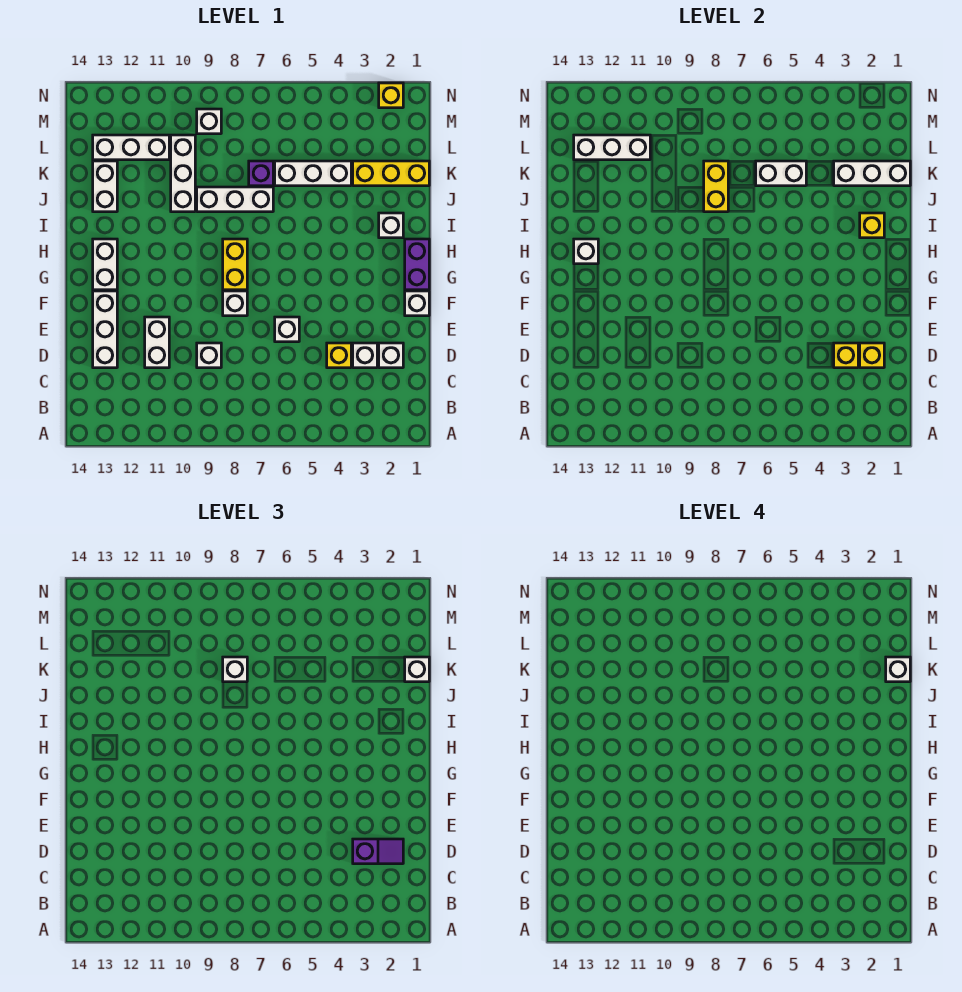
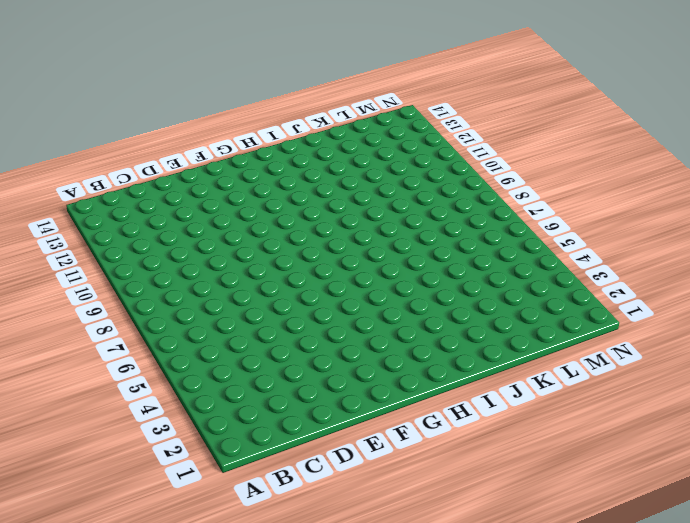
none -> white 1x1 brick [379,343,403,368]
none -> white 1x1 brick [353,343,377,368]
none -> yellow 1x1 brick [327,343,351,368]
none -> white 1x1 brick [197,343,221,368]

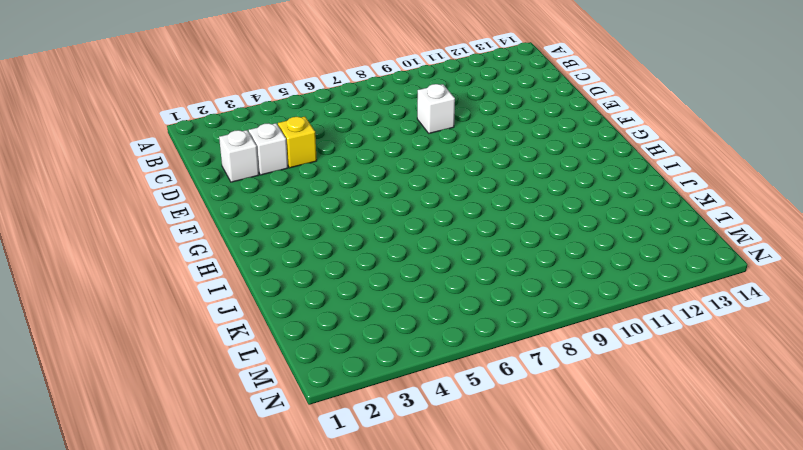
none -> white 1x2 brick [145,317,169,368]
none -> white 1x3 brick [93,291,117,368]
none -> white 1x1 brick [275,317,299,342]
none -> white 1x1 brick [405,291,429,316]

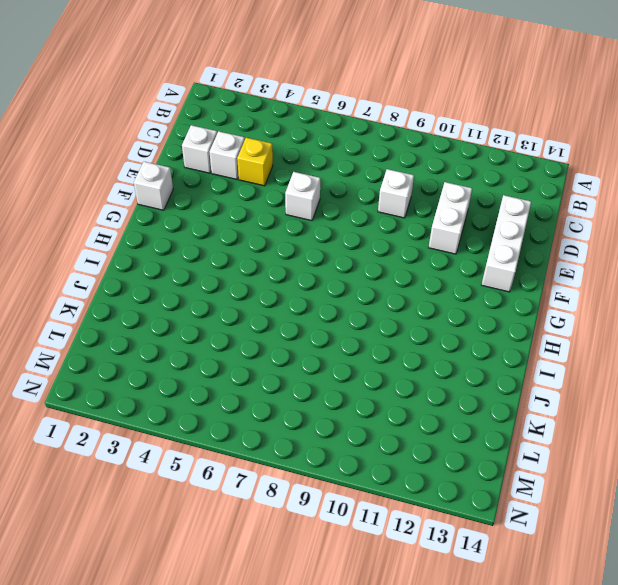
none -> white 1x1 brick [223,291,247,316]
none -> purple 1x2 brick [405,239,429,290]
none -> yellow 1x2 brick [223,239,247,290]
none -> white 1x2 brick [93,239,117,290]

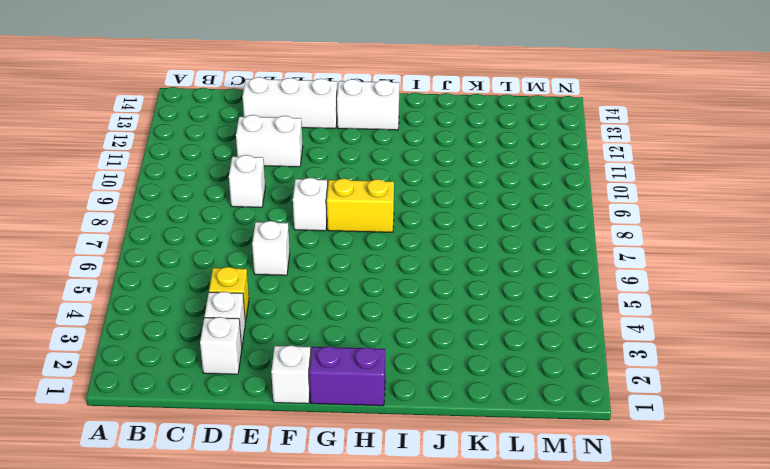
none -> white 1x1 brick [379,213,403,238]
none -> white 1x3 brick [197,187,273,212]
none -> white 1x3 brick [171,135,195,212]
none -> white 1x2 brick [93,161,117,212]

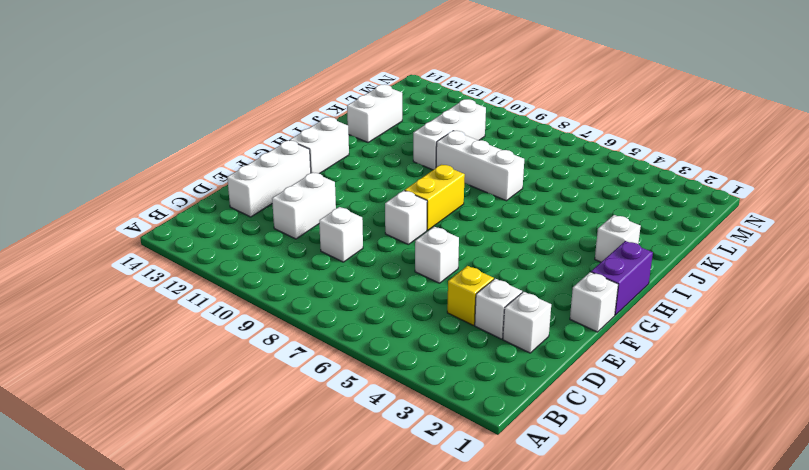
none -> yellow 1x3 brick [353,161,429,186]
none -> white 1x3 brick [275,161,351,186]
none -> purple 1x1 brick [249,161,273,186]
none -> white 1x3 brick [93,135,169,160]

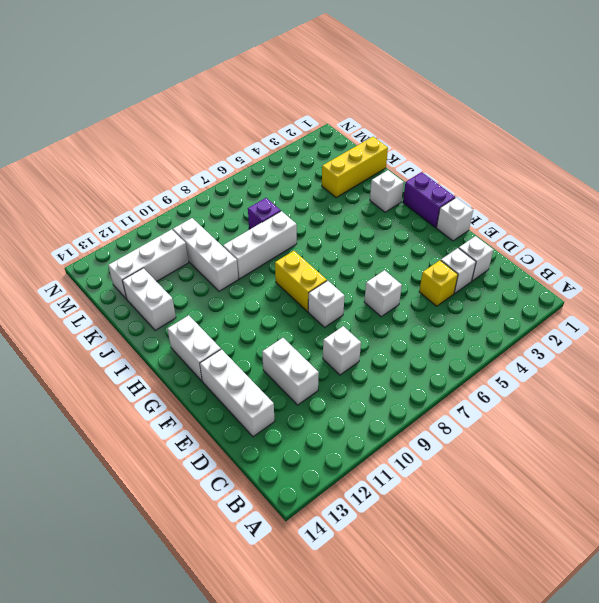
none -> white 1x3 brick [275,161,351,186]
none -> white 1x1 brick [197,109,221,134]
none -> yellow 1x1 brick [379,83,403,108]
none -> yellow 1x1 brick [860,343,884,368]

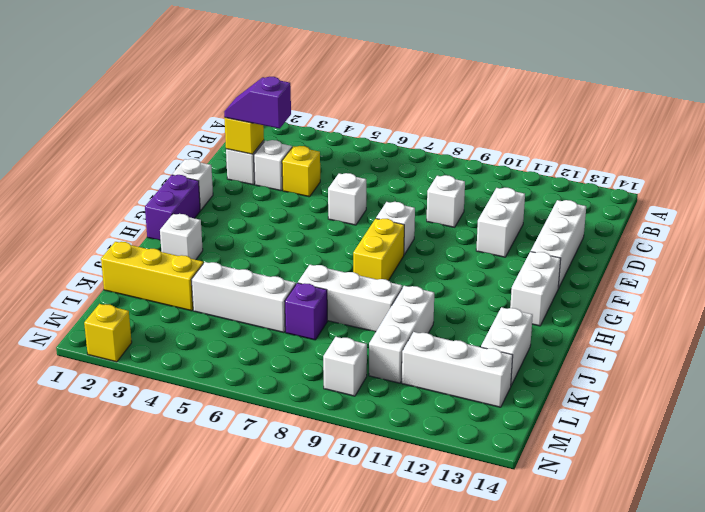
none -> yellow 1x1 brick [834,343,858,368]
none -> white 1x1 brick [574,239,598,264]
none -> yellow 1x1 brick [860,213,884,238]
none -> yellow 1x2 brick [704,161,728,212]

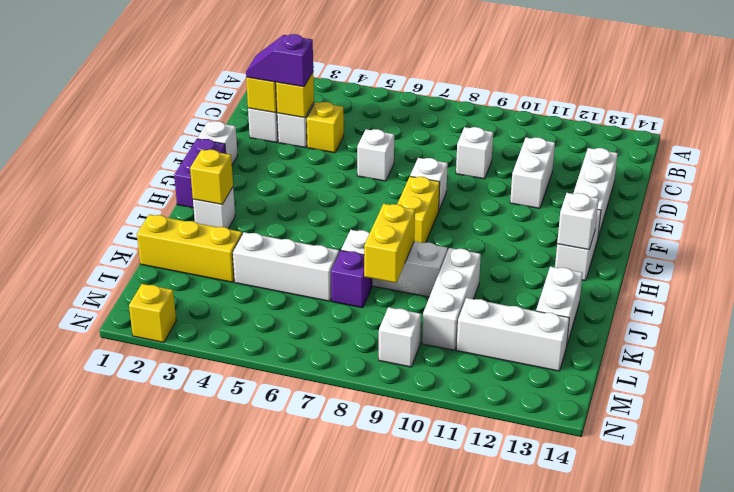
none -> white 1x3 brick [834,161,910,186]
none -> white 1x2 brick [756,161,806,186]
none -> white 1x3 brick [574,135,650,160]
none -> white 1x1 brick [405,657,429,682]

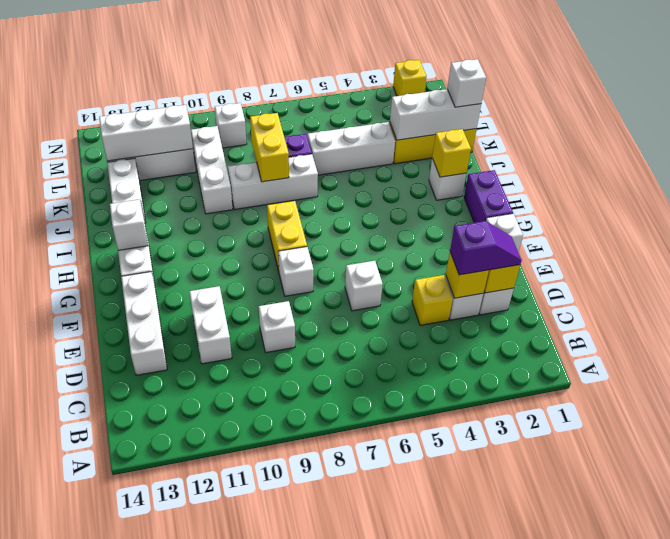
none -> white 1x2 brick [756,161,806,186]
none -> white 1x1 brick [223,657,247,682]
none -> white 1x1 brick [886,657,910,682]

